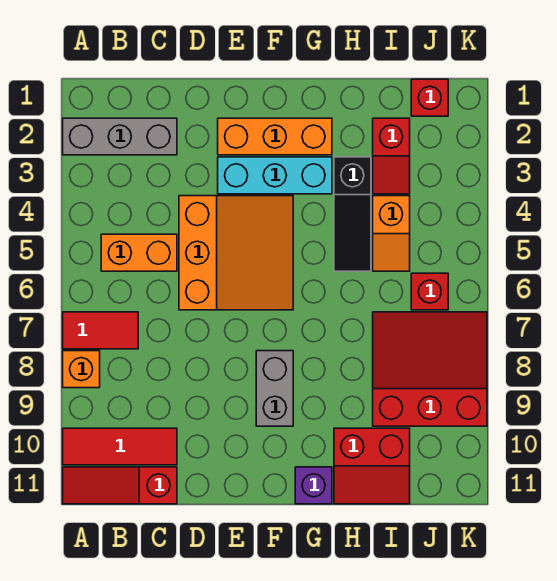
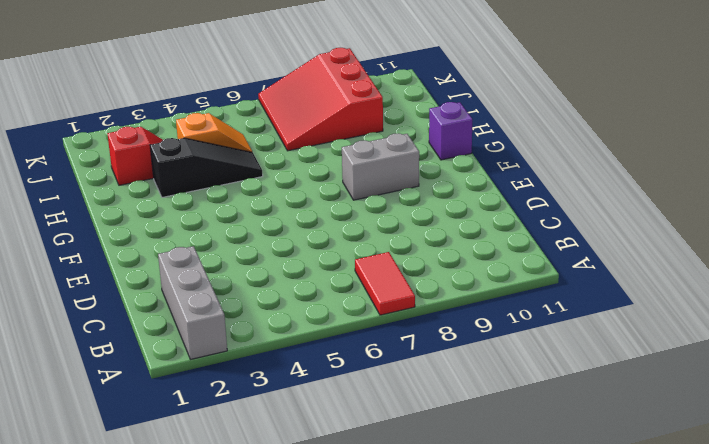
none -> orange 1x1 brick [63,351,100,388]
none -> red 1x3 tile [63,428,177,465]
none -> red 1x3 slope [63,467,177,504]

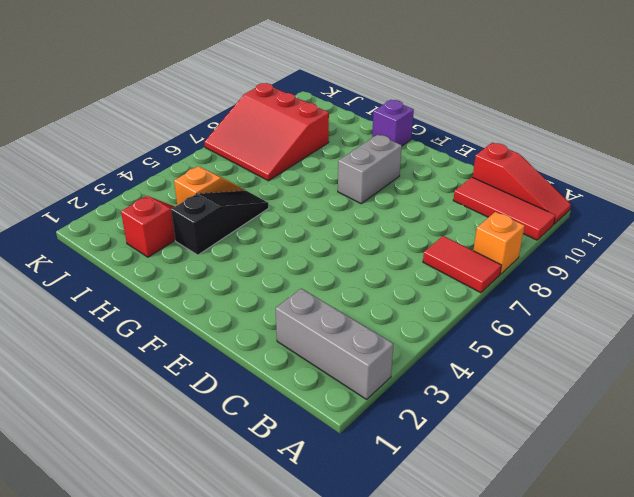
none -> orange 1x2 brick [101,234,177,271]
none -> orange 3x3 slope [179,196,293,310]
none -> orange 1x3 brick [218,118,332,155]

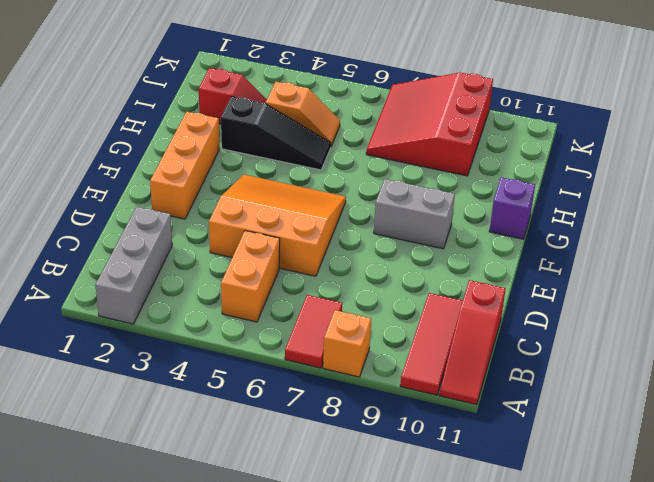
none -> cyan 1x3 brick [218,157,332,194]
none -> red 2x2 slope [334,428,410,504]
none -> red 1x1 brick [411,79,448,116]

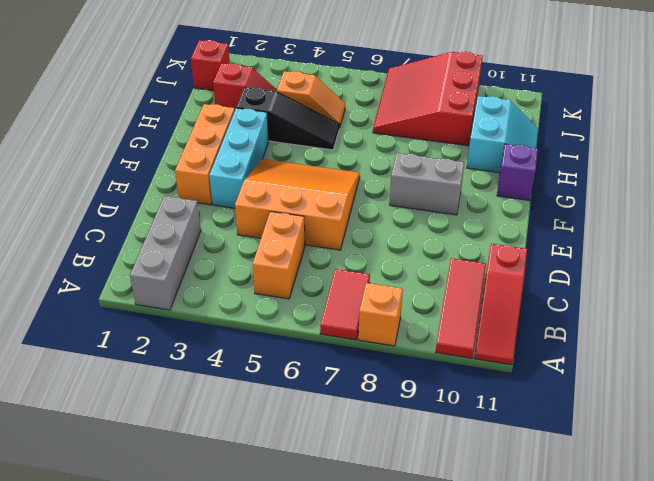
cyan 2x2 slope [467,96,538,173] -> red 2x2 slope [334,428,410,504]
none -> red 1x1 brick [411,273,448,310]

